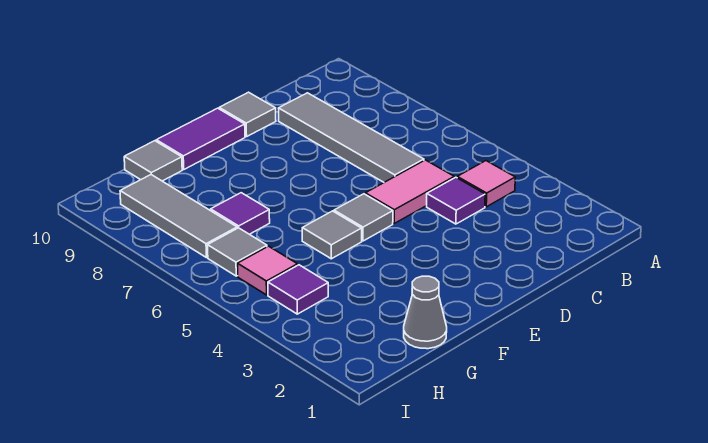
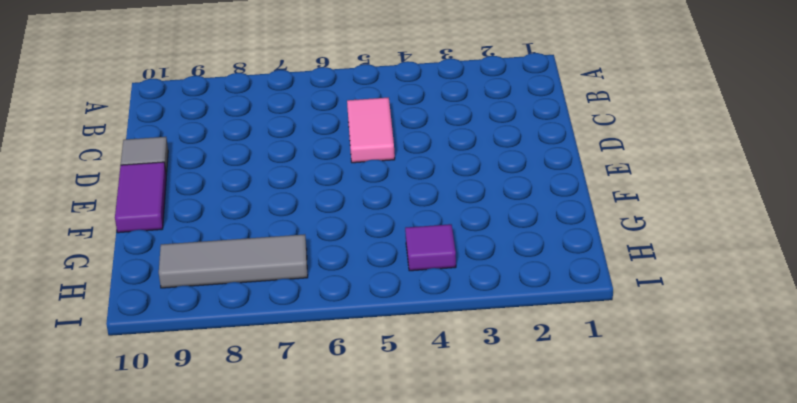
none -> pink 1x1 tile [457,161,515,207]
none -> purple 1x1 tile [427,177,485,224]
none -> grey 1x4 tile [279,93,424,182]

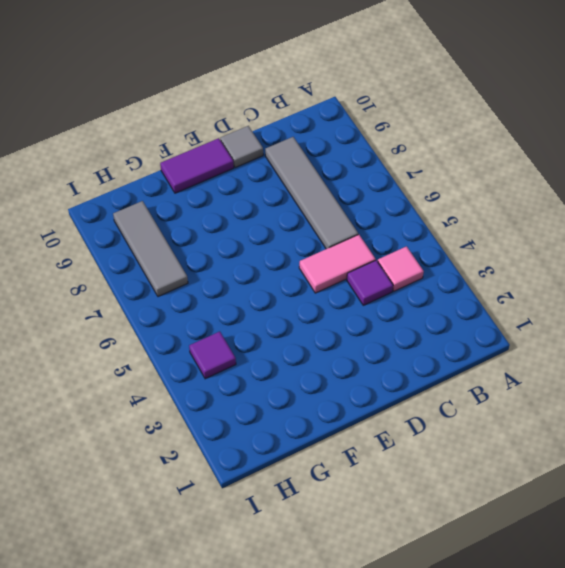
none -> grey 1x1 tile [334,194,393,241]
none -> grey 1x1 tile [302,211,362,259]
none -> grey 1x1 cone [404,276,447,349]

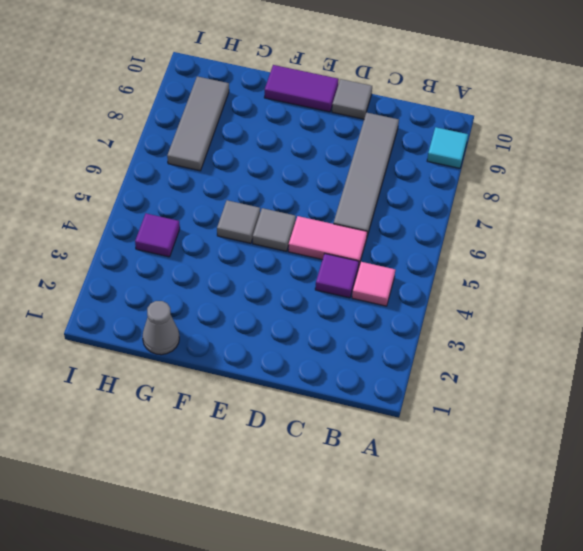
cyan 1x1 tile [427,127,468,168] -> none
none -> purple 1x1 tile [211,193,270,234]
none -> grey 1x1 tile [124,141,182,181]
none -> pink 1x1 tile [238,246,298,295]

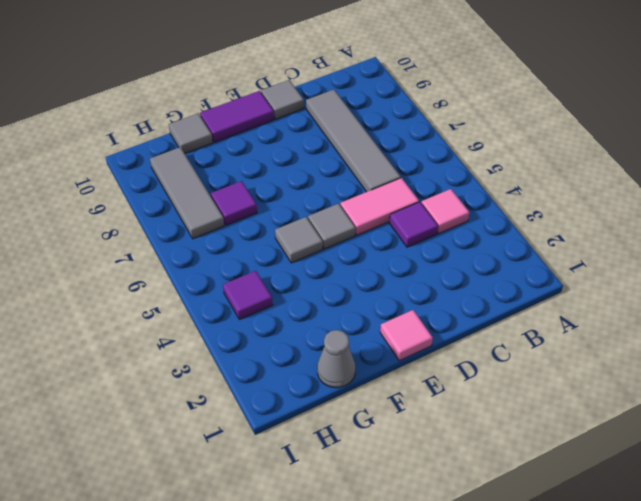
pink 1x1 tile [380,310,433,361] -> pink 1x1 tile moved to [238,246,298,295]
none -> grey 1x1 tile [208,228,267,276]

